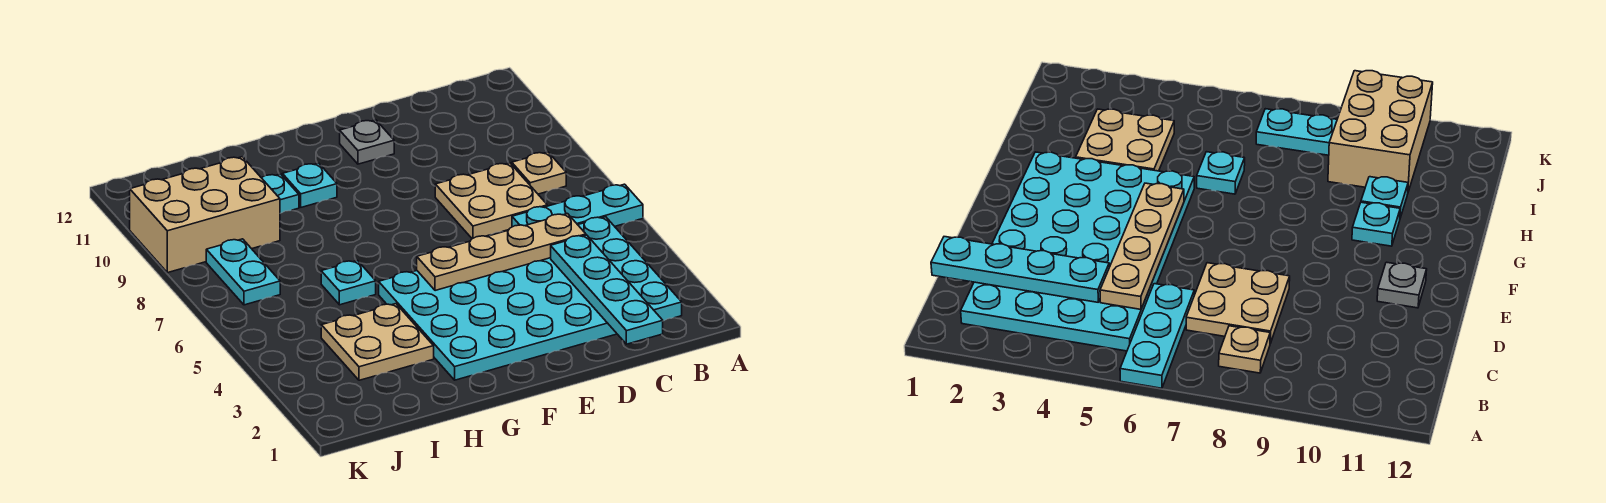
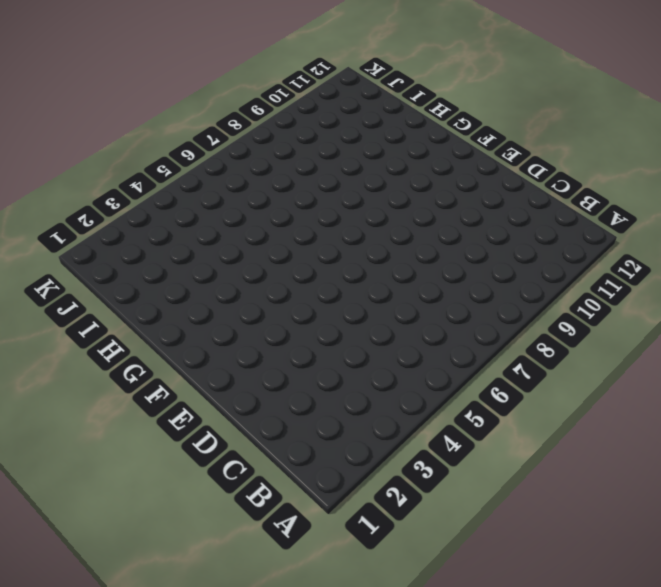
none -> cyan 1x3 plate [512,184,643,227]
none -> cyan 4x6 plate [379,217,682,380]
none -> tan 1x1 plate [512,152,566,194]

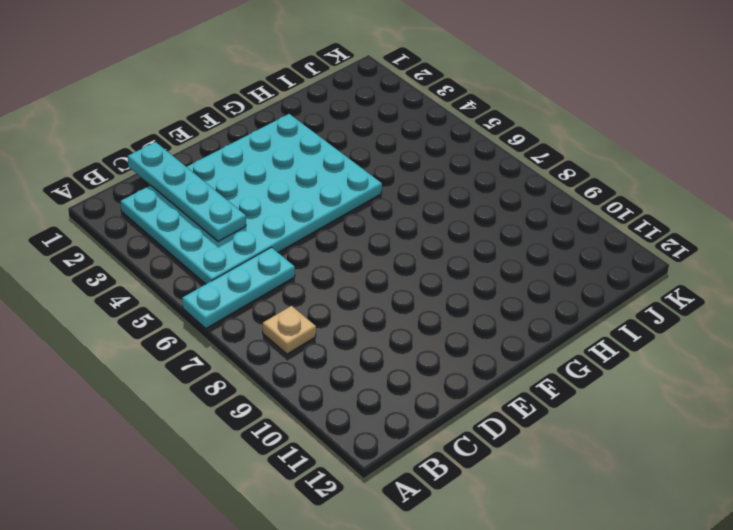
none -> tan 2x2 plate [435,163,547,239]
none -> grey 1x1 plate [340,120,394,164]
none -> cyan 1x1 plate [282,163,337,207]

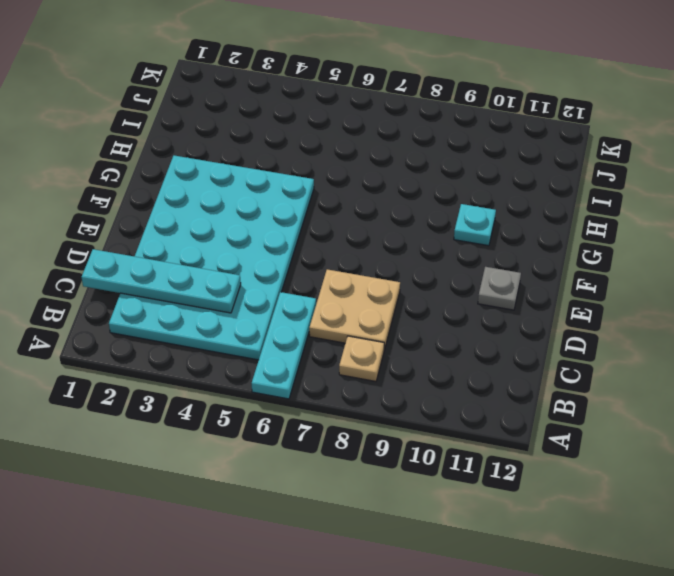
none -> tan 2x2 plate [321,304,434,380]
none -> cyan 1x1 plate [321,260,376,305]
none -> cyan 1x1 plate [262,174,299,213]

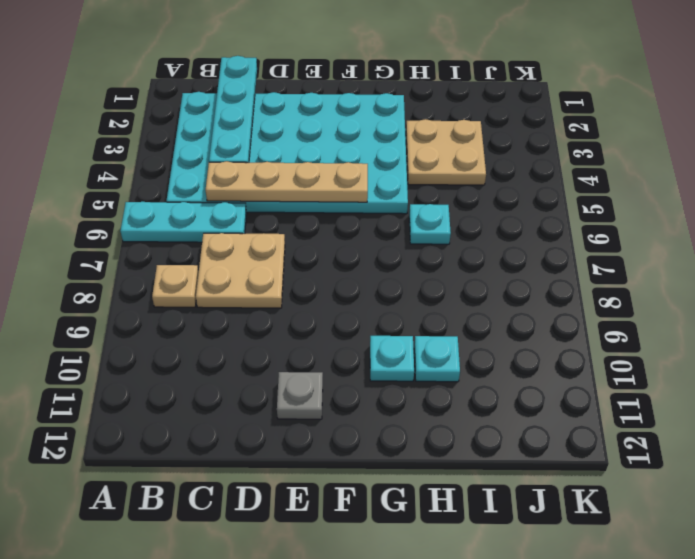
none -> tan 2x3 brick [130,157,280,273]
none -> cyan 1x2 plate [206,239,280,305]

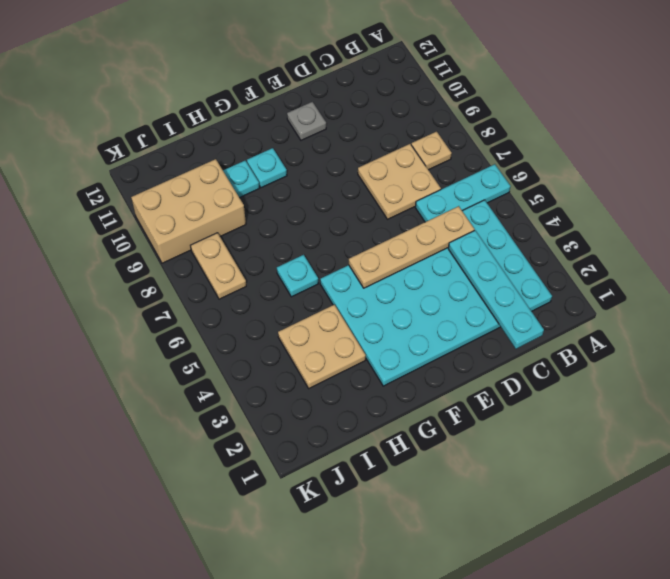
tan 1x2 plate [190,233,246,299] -> cyan 1x2 plate [206,239,280,305]

